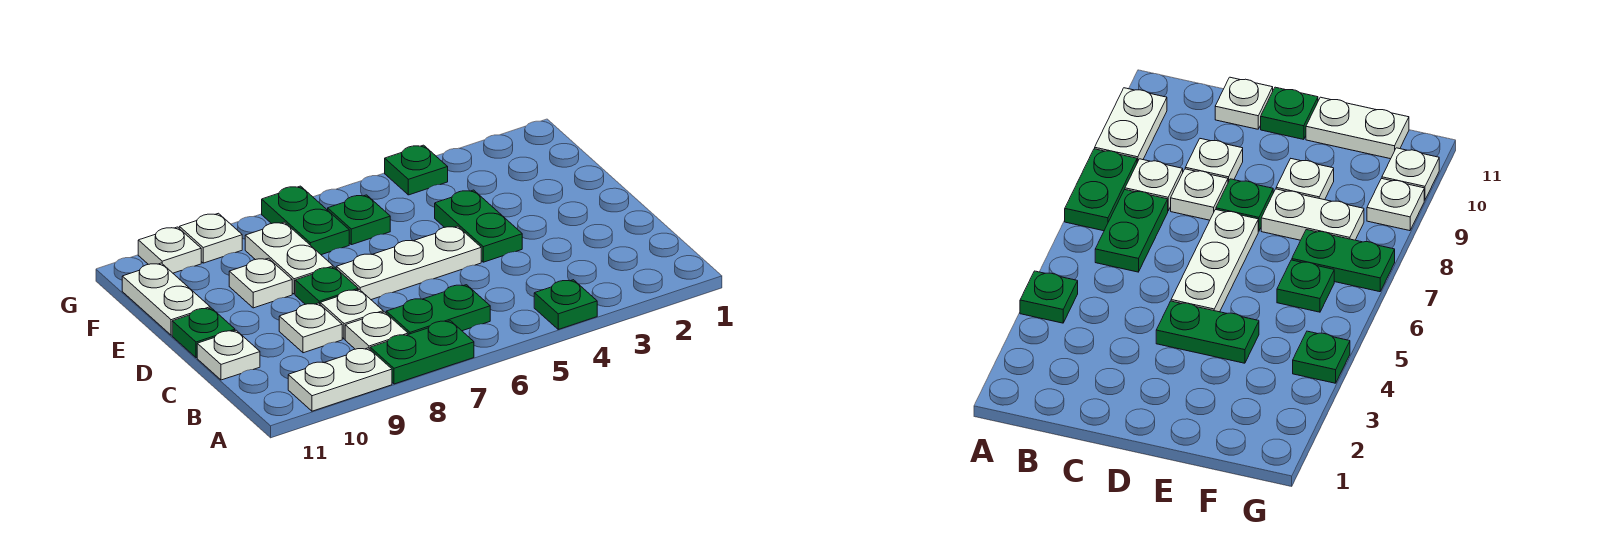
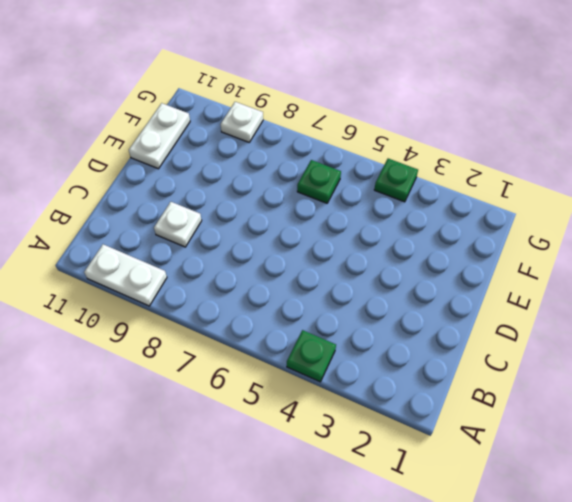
none -> green 1x2 plate [370,321,474,384]
none -> green 1x2 plate [386,285,490,334]
none -> white 1x1 plate [345,312,408,349]

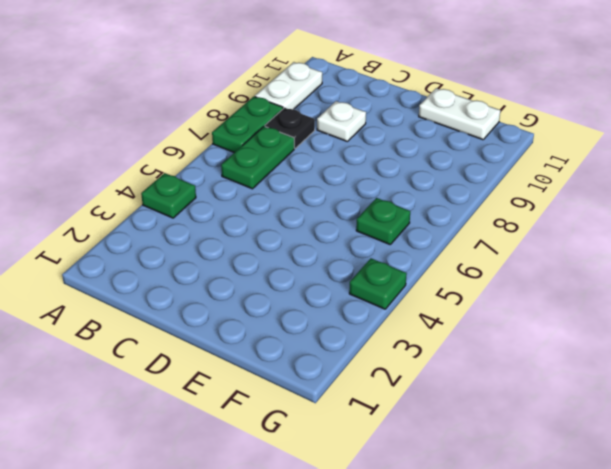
black 1x1 plate [265,108,315,148] -> white 1x1 plate [345,312,408,349]
none -> white 1x1 plate [320,289,383,339]
none -> white 1x1 plate [197,330,260,380]
none -> green 1x2 plate [435,190,522,262]

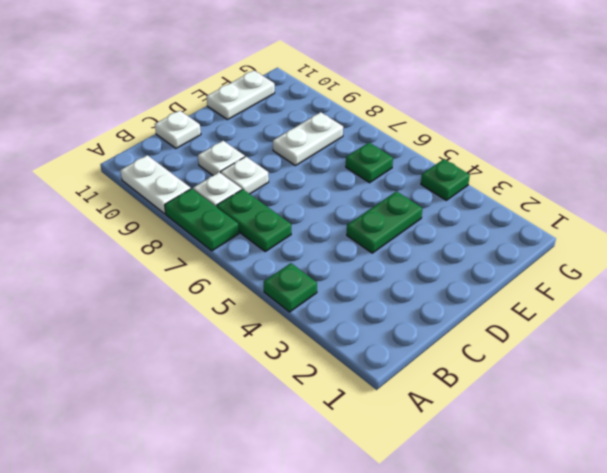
none -> white 1x3 plate [336,226,481,300]
none -> green 1x1 plate [295,267,358,304]
none -> green 1x1 plate [172,308,235,358]

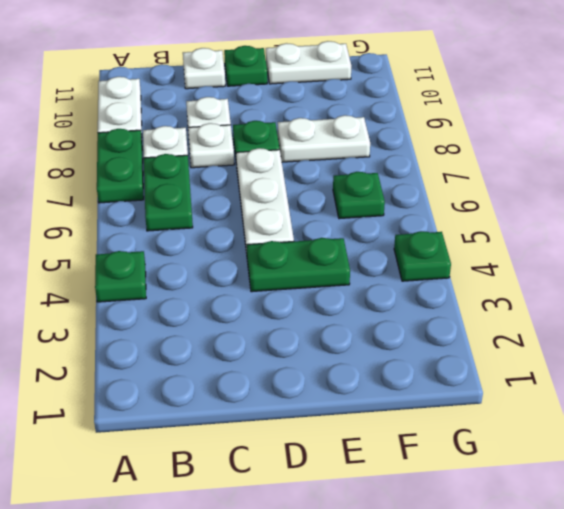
none -> white 1x1 plate [229,258,292,308]
none -> green 1x2 plate [262,186,349,255]
none -> white 1x1 plate [179,213,242,263]

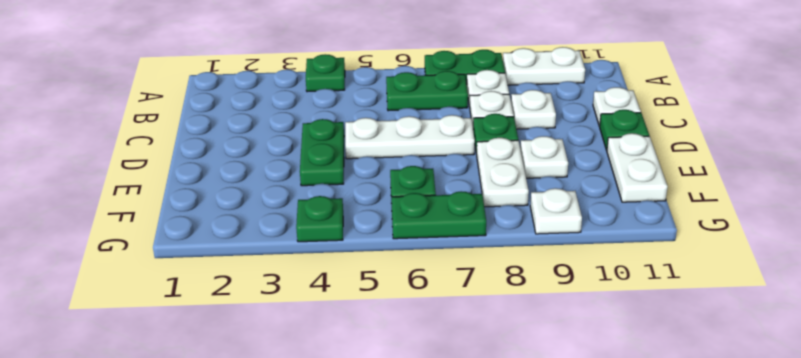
green 1x2 plate [391,191,486,239] -> green 1x2 plate turned to [262,186,349,255]
none -> white 1x1 plate [138,227,201,273]

